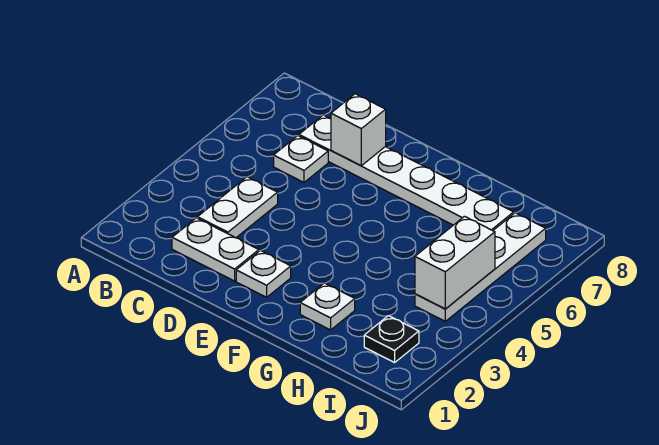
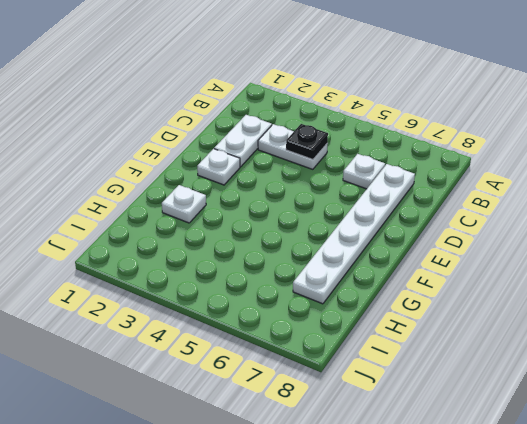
black 1x1 plate [286,124,328,160] -> black 1x1 plate moved to [364,316,419,363]
none -> white 1x4 plate [415,213,546,321]
none -> white 1x1 brick [331,94,386,166]

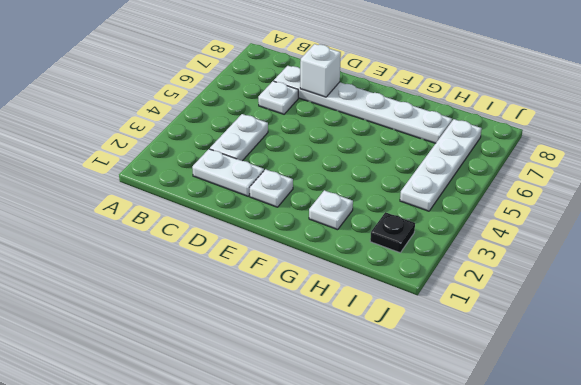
none -> white 1x2 brick [415,216,495,309]

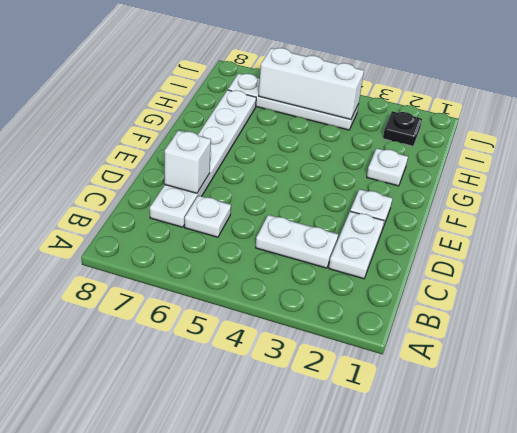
white 1x3 brick [259,48,364,120] -> white 1x2 brick [415,216,495,309]

